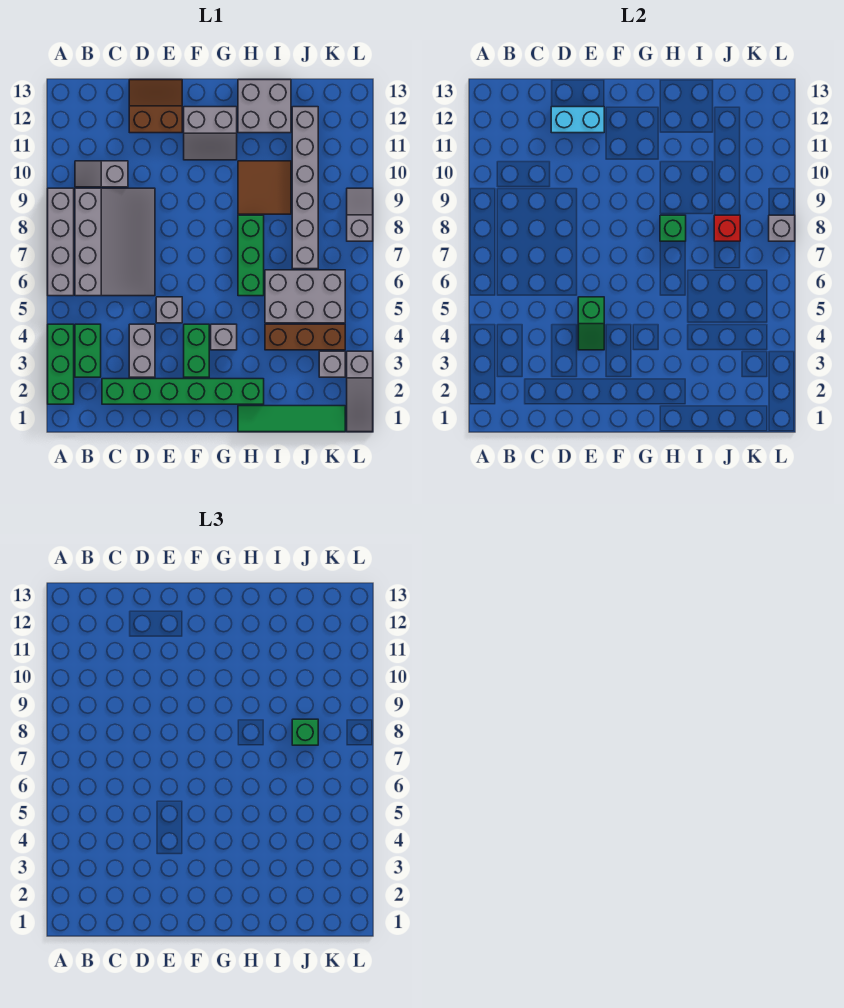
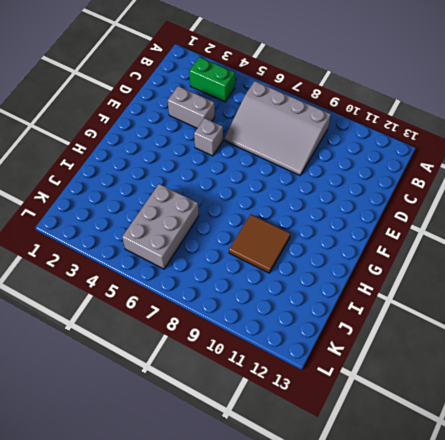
none -> green 1x3 brick [48,324,74,404]
none -> grey 1x4 brick [48,188,74,296]
none -> grey 1x2 slope [75,161,128,187]

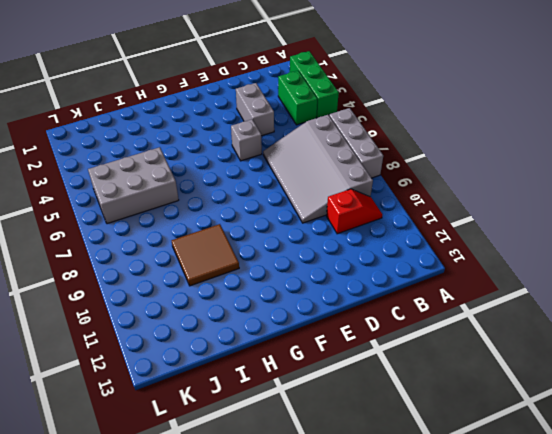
grey 1x3 brick [329,108,383,178] -> grey 1x4 brick [48,188,74,296]
red 1x2 slope [326,189,382,234] -> grey 1x2 slope [75,161,128,187]
none -> green 1x6 brick [102,379,264,404]
none -> brown 2x2 slope [129,80,182,133]
none -> green 1x2 brick [184,324,209,377]

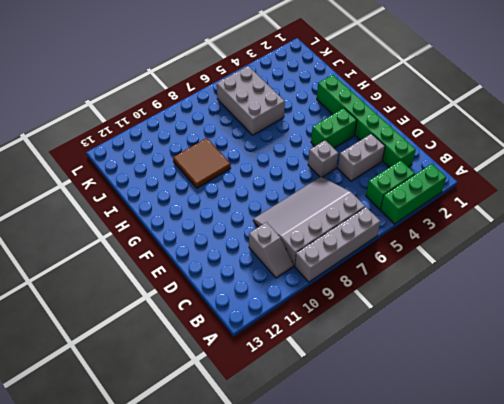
none -> brown 2x2 slope [129,80,182,133]
none -> grey 2x2 slope [184,107,237,160]
none -> grey 1x1 brick [211,324,237,350]

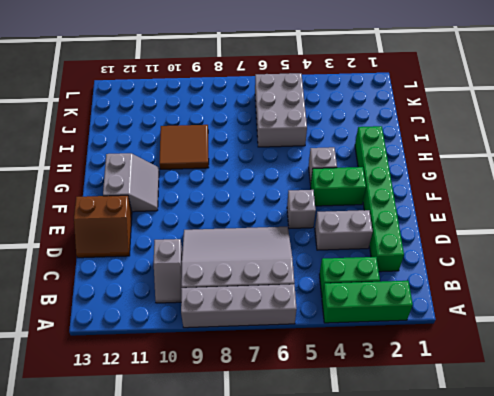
brown 2x2 slope [74,195,132,258] -> brown 2x2 slope turned to [129,80,182,133]
none -> green 1x4 tile [238,406,345,432]
none -> green 1x3 brick [238,215,264,296]
none -> grey 2x2 brick [238,80,291,133]

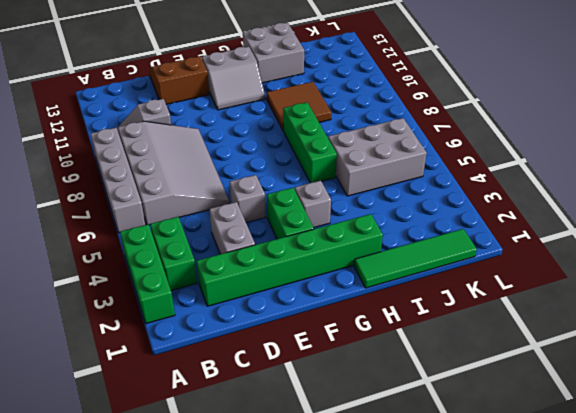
none -> brown 1x3 brick [265,324,345,350]
none -> grey 1x6 brick [292,107,318,269]
none -> grey 1x1 brick [319,351,345,377]

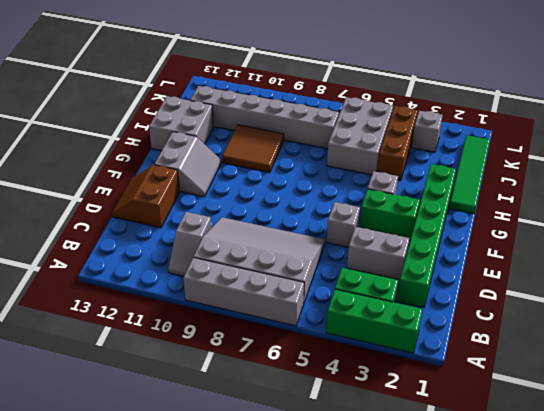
none -> green 1x3 brick [238,215,264,296]
none -> grey 1x3 slope [347,351,373,432]
none -> grey 1x2 slope [347,188,373,241]

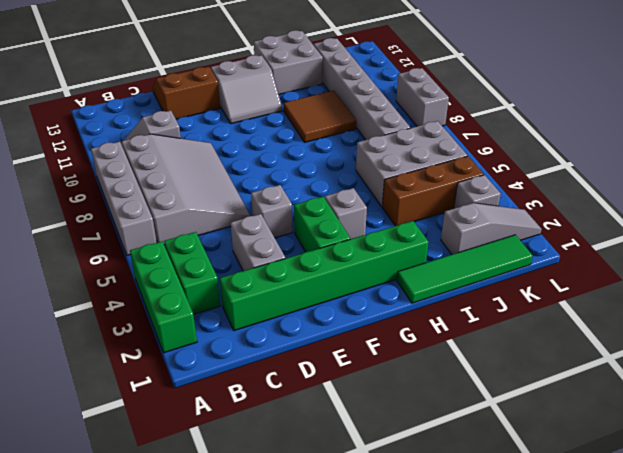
grey 1x3 slope [441,203,542,254] -> grey 1x3 slope turned to [347,351,373,432]
grey 1x2 brick [396,68,449,126] -> grey 1x2 slope [347,188,373,241]
none -> green 1x3 brick [238,215,264,296]
none -> cyan 1x2 brick [551,107,604,133]
none -> green 1x2 slope [578,297,604,350]

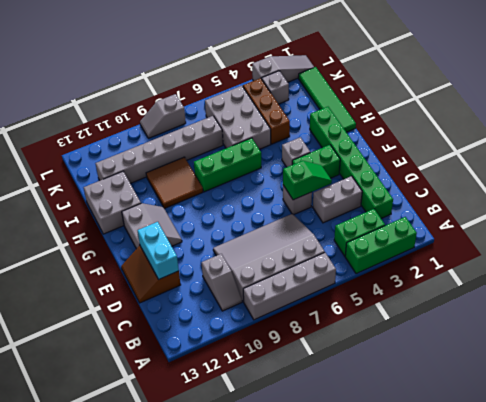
none -> green 1x1 brick [660,215,686,241]
none -> red 1x1 brick [714,215,740,241]
none -> grey 1x1 brick [769,215,795,241]

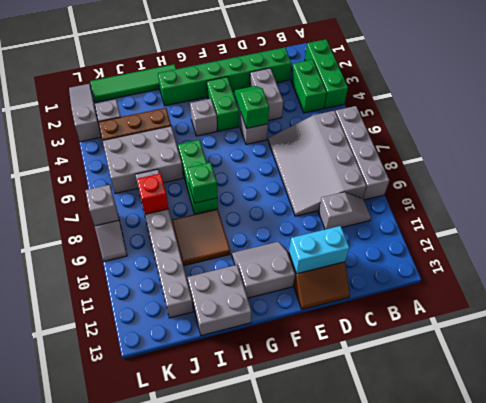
none -> green 1x1 brick [292,719,318,745]

